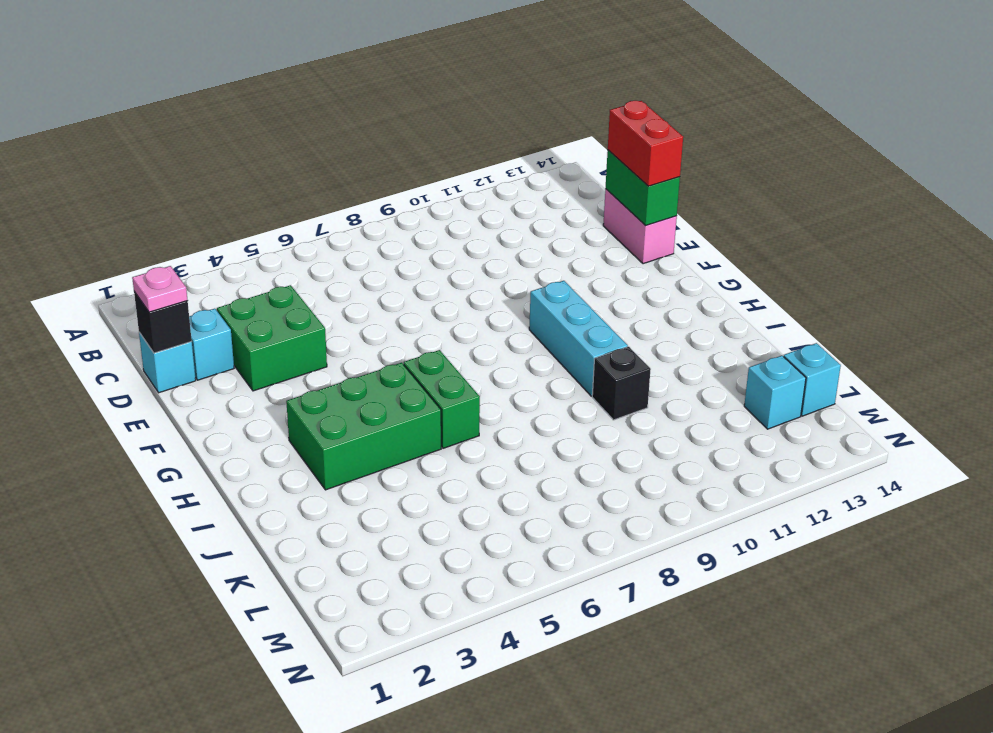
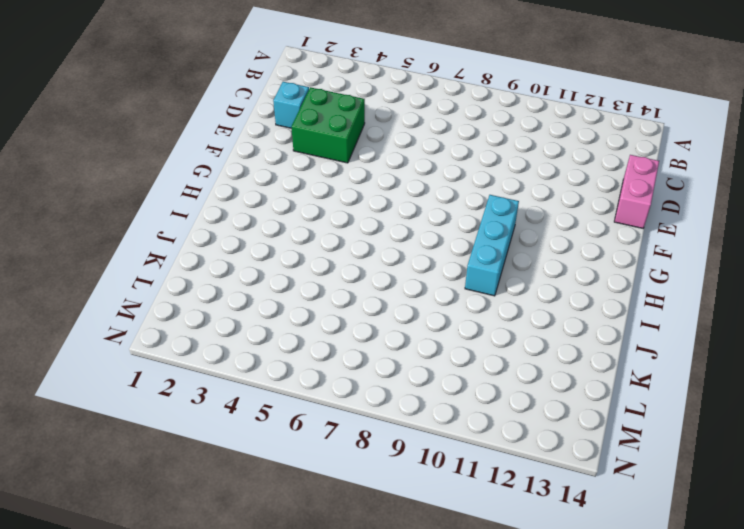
none -> cyan 1x1 brick [139,333,196,393]
none -> green 2x3 brick [286,363,441,490]
none -> green 1x2 brick [403,350,480,448]

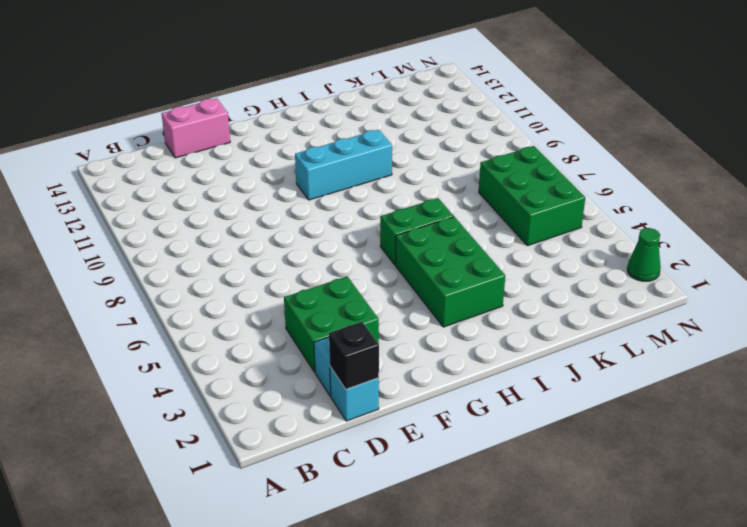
green 2x3 brick [479,146,585,246] -> none
green 1x1 cone [627,228,661,281] -> none
none -> black 1x1 brick [592,347,651,420]
none -> cyan 1x1 brick [744,356,806,429]
none -> cyan 1x1 brick [784,343,841,416]

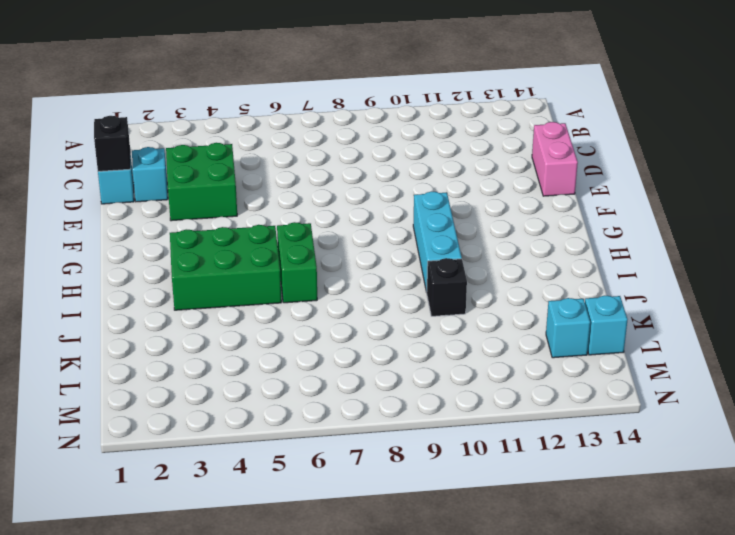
none -> green 1x2 brick [606,150,680,226]
none -> pink 1x1 plate [132,266,188,312]
none -> red 1x2 brick [608,101,683,186]

